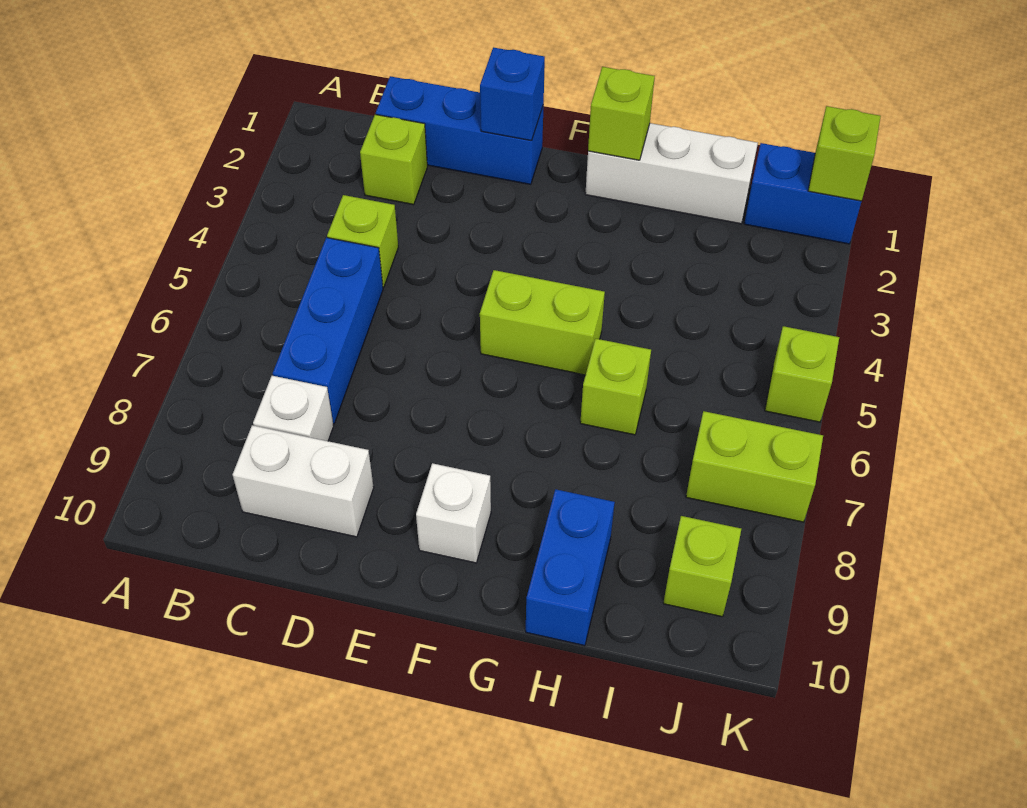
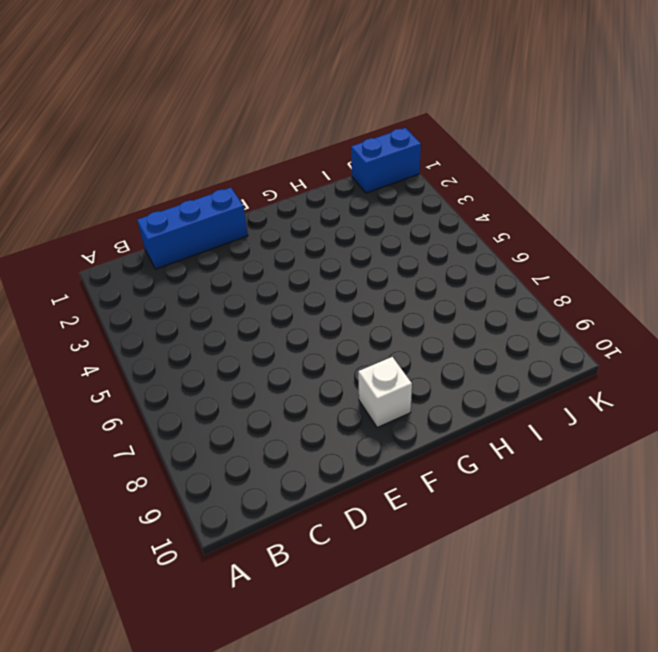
none -> lime 1x1 brick [360,114,427,205]
none -> lime 1x1 brick [327,195,398,287]
none -> blue 1x3 brick [273,238,383,424]

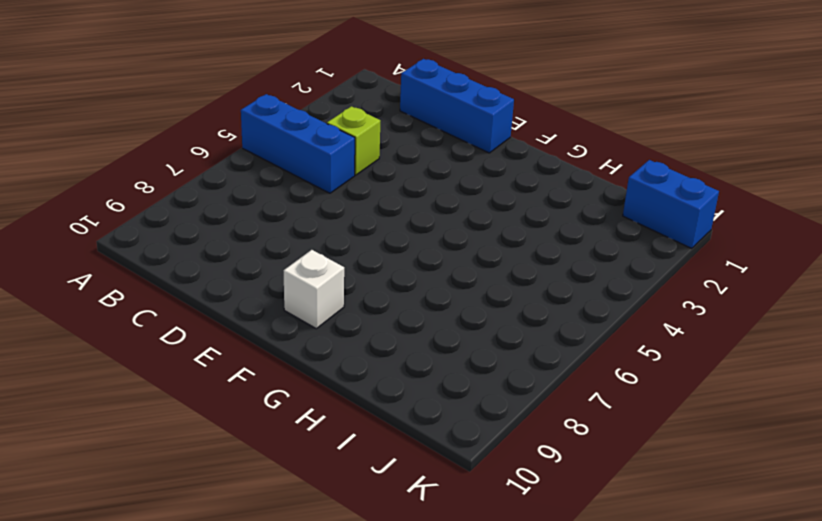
blue 1x3 brick [241,94,355,193] -> blue 1x3 brick turned to [273,238,383,424]
none -> lime 1x1 brick [360,114,427,205]
none -> white 1x1 brick [253,376,334,441]
none -> white 1x2 brick [233,425,374,537]

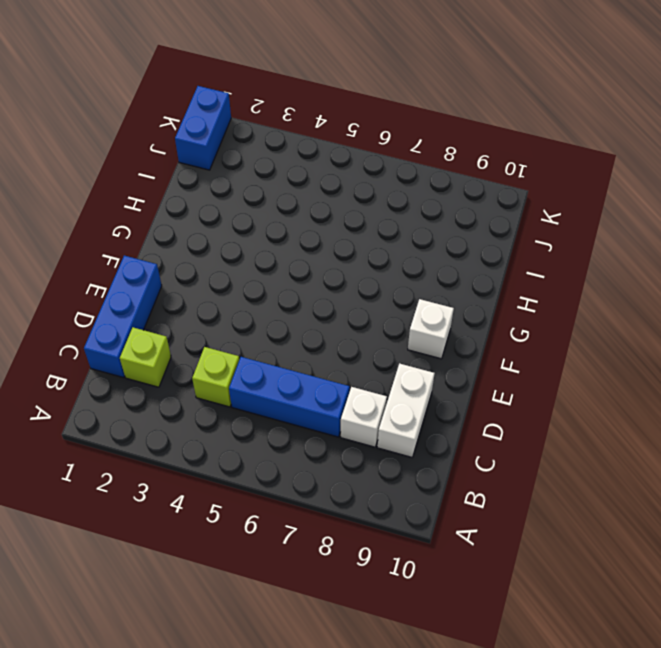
none -> lime 1x2 brick [480,270,605,375]
none -> white 1x3 brick [585,123,758,224]
none -> lime 1x1 brick [580,339,651,435]

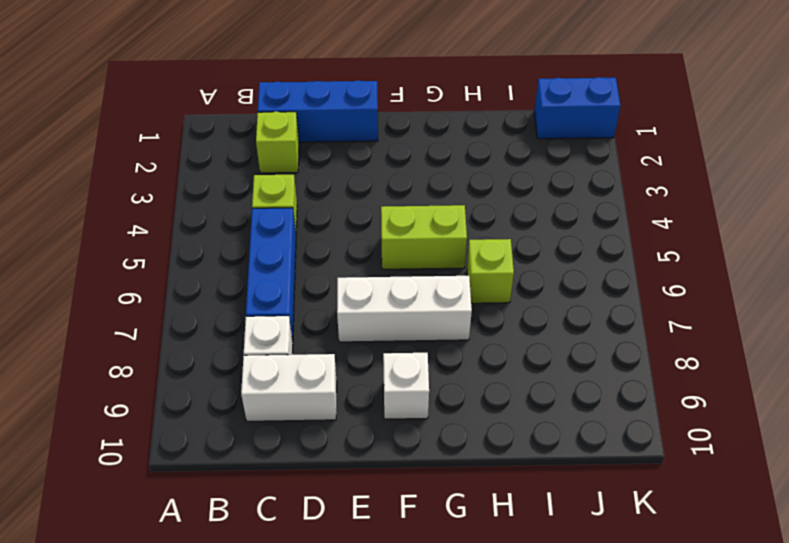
white 1x3 brick [337,276,472,342] -> white 1x3 brick moved to [585,123,758,224]
none -> blue 1x2 brick [526,489,615,646]
none -> lime 1x2 brick [686,411,823,522]
none -> lime 1x1 brick [663,516,741,617]

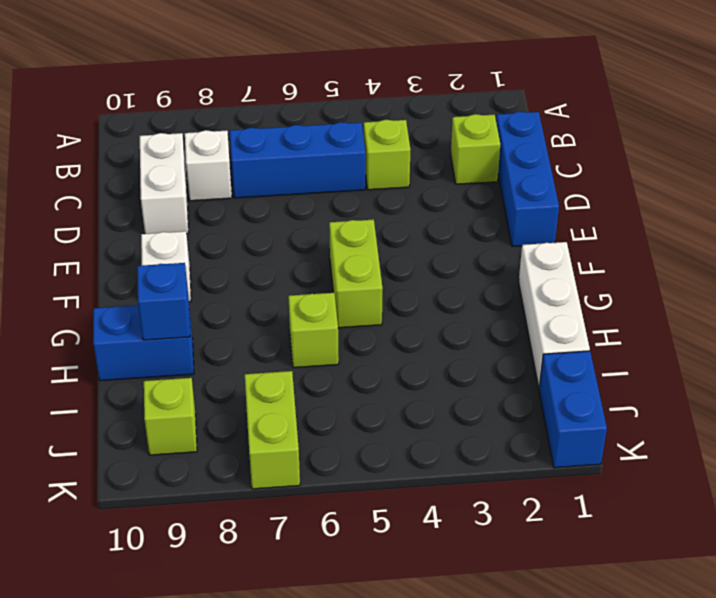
blue 1x1 brick [137,263,190,340] -> blue 1x1 brick moved to [480,47,545,141]
none -> lime 1x1 brick [765,326,839,422]
none -> lime 1x1 brick [588,67,655,160]
none -> lime 1x1 brick [808,106,881,201]

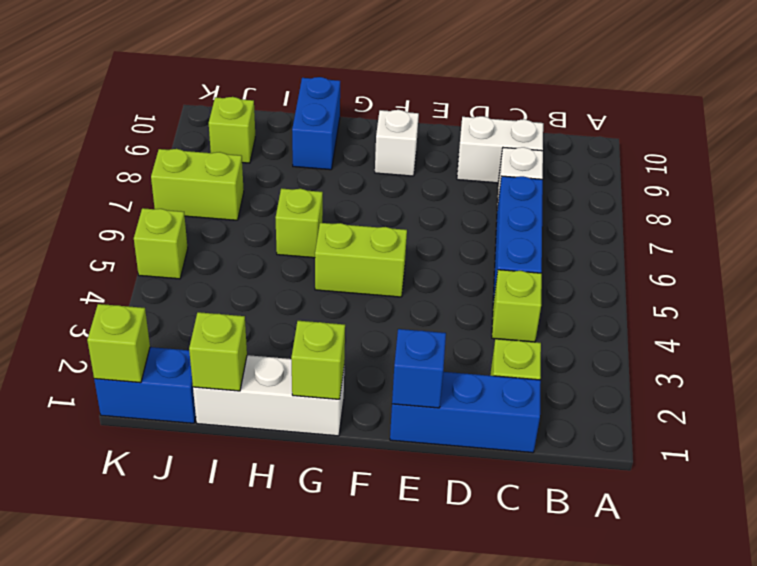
lime 1x1 brick [189,312,247,391] -> none

